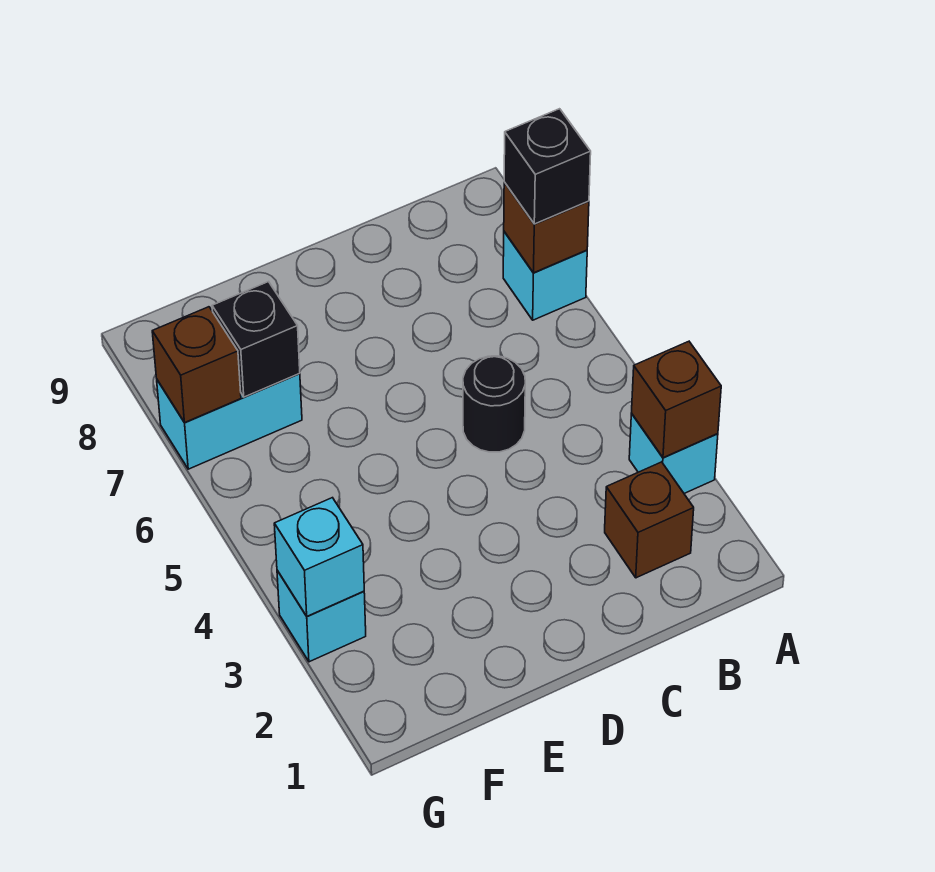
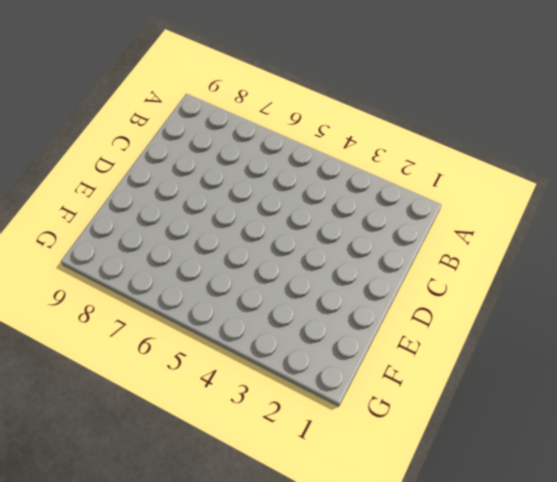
none -> cyan 1x1 brick [629,414,718,493]
none -> cyan 1x1 brick [503,232,587,320]
none -> brown 1x1 brick [605,462,694,578]

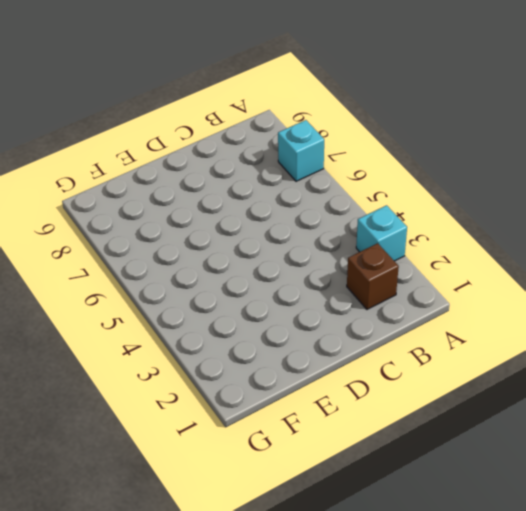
none -> black 1x1 round brick [463,356,525,452]
none -> cyan 1x2 brick [157,374,302,469]
none -> cyan 1x1 brick [277,570,366,662]

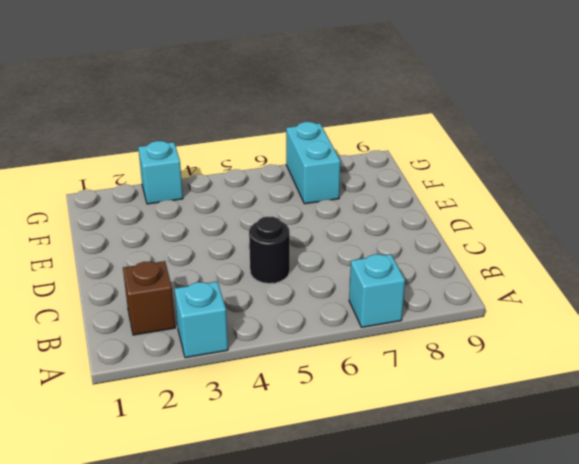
none -> brown 1x1 brick [632,341,721,458]
none -> brown 1x1 brick [504,182,589,273]
none -> black 1x1 brick [212,282,300,397]

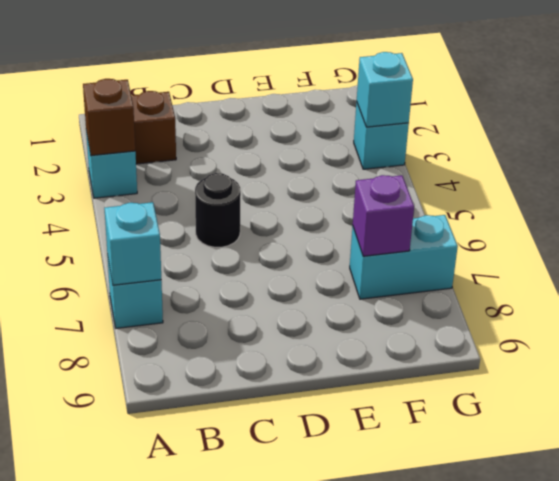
cyan 1x1 brick [104,202,161,285] -> brown 1x1 brick [504,182,589,273]
purple 1x1 brick [353,175,414,256] -> black 1x1 brick [212,282,300,397]
none -> brown 1x1 brick [152,307,241,423]
none -> black 1x1 brick [504,109,591,224]

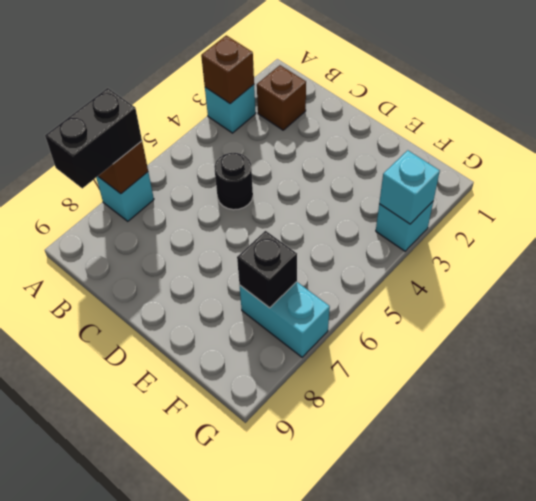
black 1x2 brick [45,88,142,189] -> black 1x1 brick [504,109,591,224]
none -> brown 1x1 brick [152,307,241,423]

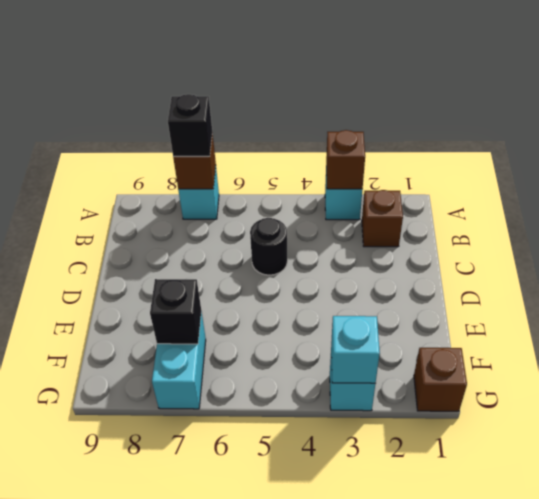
brown 1x1 brick [414,348,467,411] -> brown 1x1 brick moved to [152,307,241,423]

